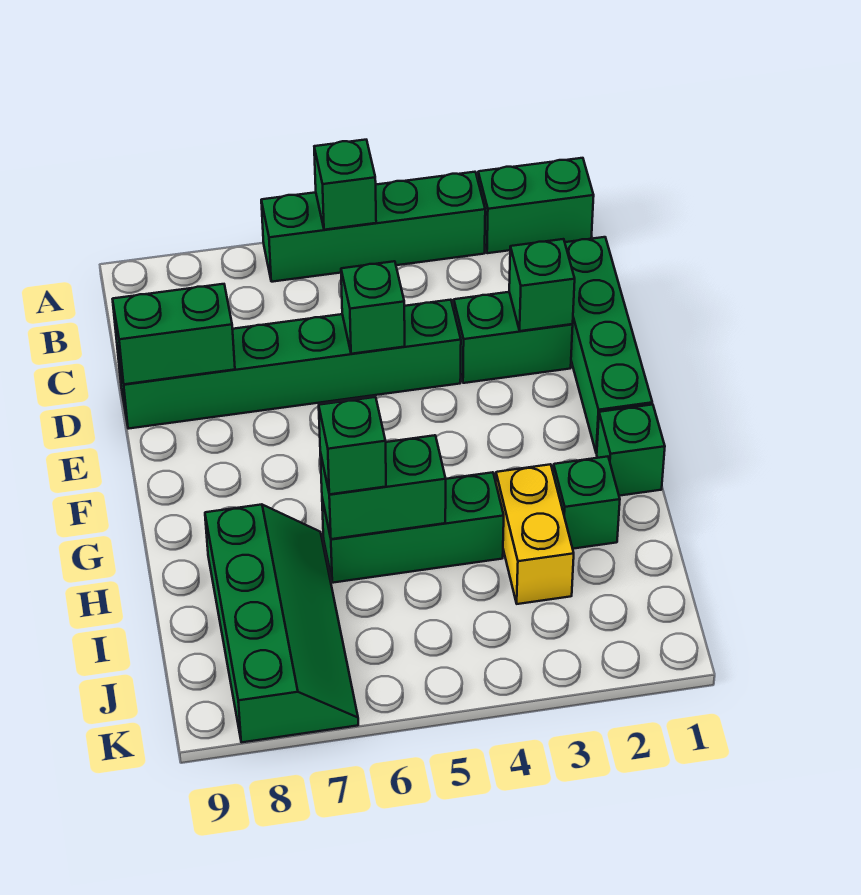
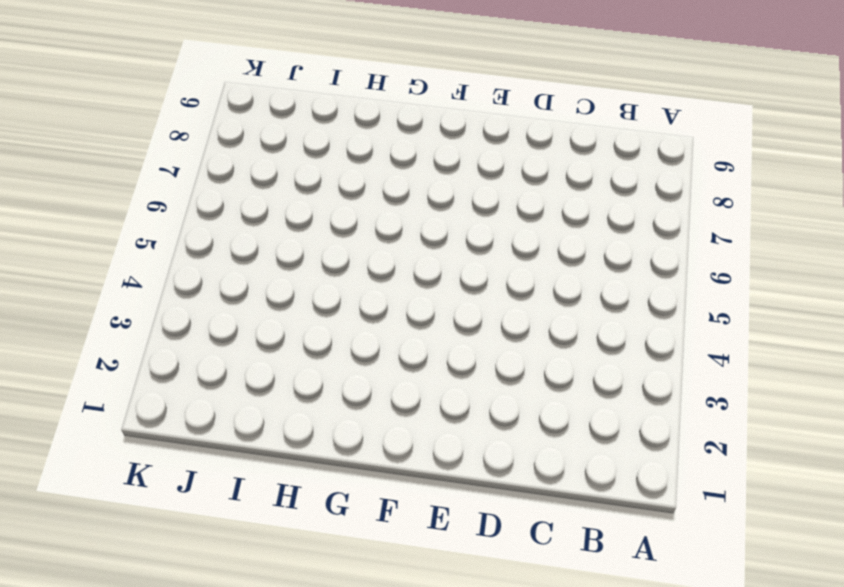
none -> green 1x2 brick [478,158,594,253]
none -> green 1x4 brick [261,172,485,282]
none -> green 1x4 brick [565,237,652,453]

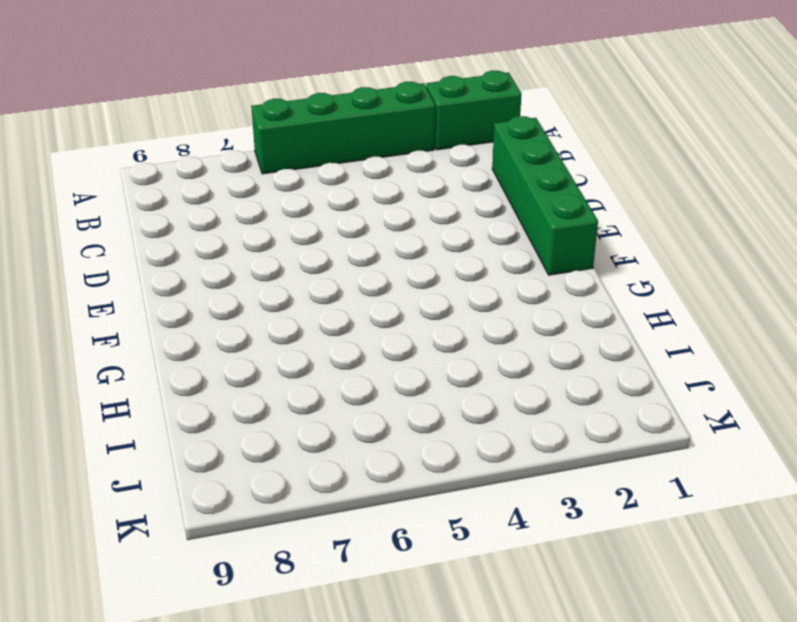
none -> green 1x2 brick [454,292,573,383]
none -> green 1x6 brick [117,300,461,429]
none -> green 1x1 brick [597,404,665,496]

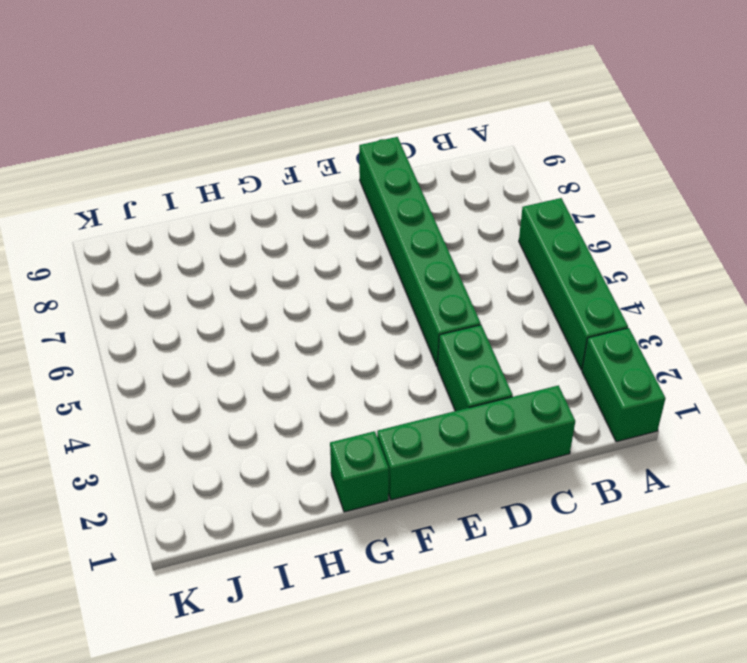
none -> green 1x1 brick [553,456,620,549]
none -> yellow 1x2 brick [496,464,574,604]
none -> green 1x3 brick [322,472,504,583]

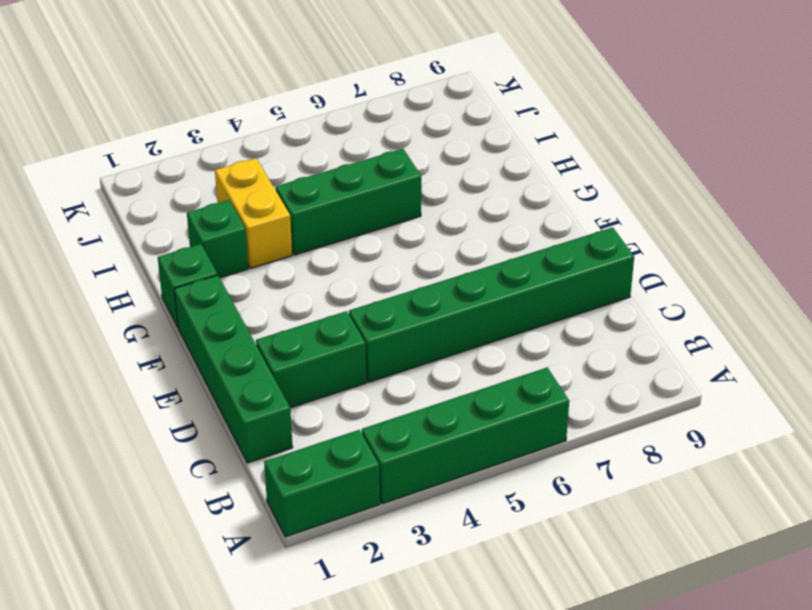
none -> green 2x4 slope [205,504,358,742]
none -> green 1x1 brick [314,140,376,230]
none -> green 1x1 brick [509,239,575,331]

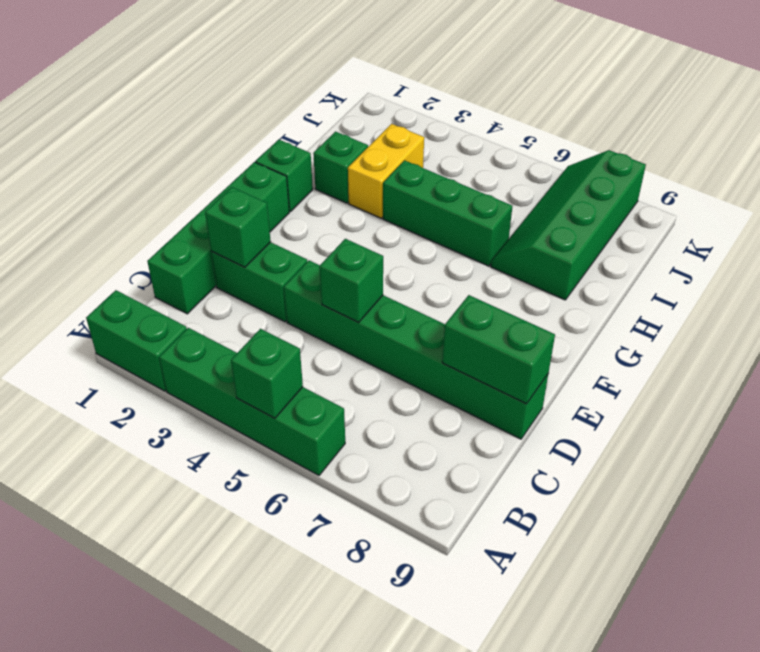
none -> green 1x2 brick [320,435,446,539]
none -> green 1x1 brick [319,397,386,494]

